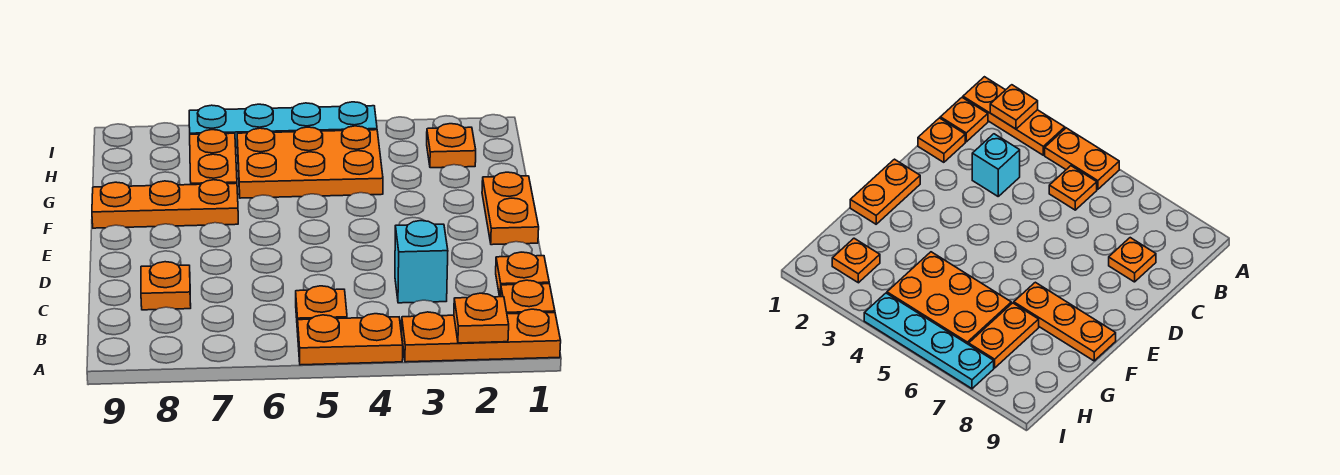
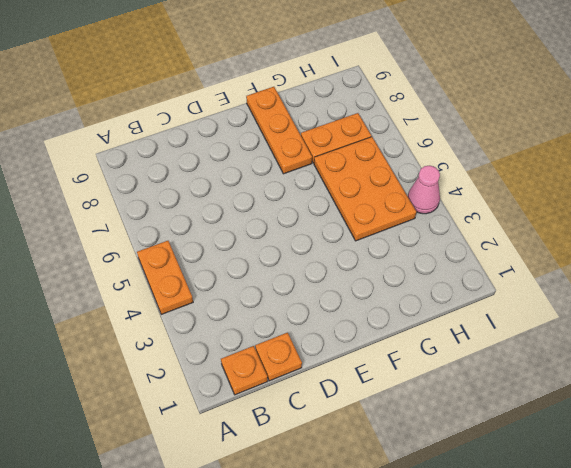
pink 1x1 cone [408,166,440,214] -> cyan 1x4 plate [189,102,377,148]
none -> orange 1x3 plate [402,309,561,362]
none -> orange 1x1 plate [296,286,347,332]
none -> cyan 1x1 brick [395,221,448,303]

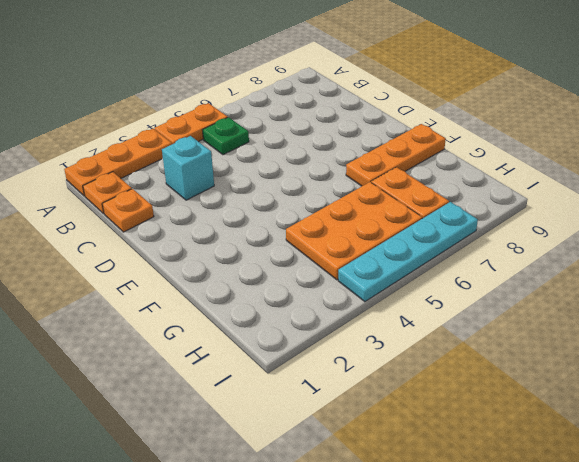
green 1x1 plate [203,117,249,155] -> orange 1x1 plate [296,286,347,332]
none -> orange 1x1 plate [141,262,191,310]
none -> orange 1x2 plate [482,172,539,245]
none -> orange 1x1 plate [427,124,476,168]

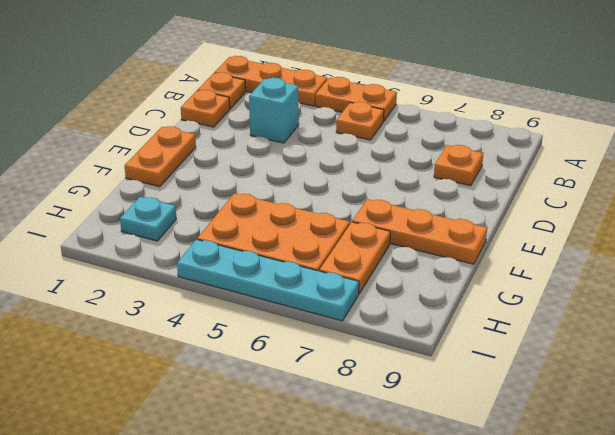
cyan 1x1 plate [120,197,176,241] -> orange 1x1 plate [427,124,476,168]
none -> orange 1x1 plate [454,293,509,343]

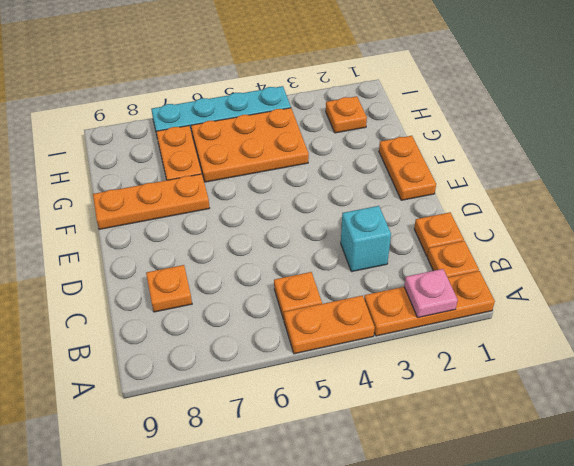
pink 1x1 plate [404,269,458,318] -> orange 1x1 plate [454,293,509,343]

